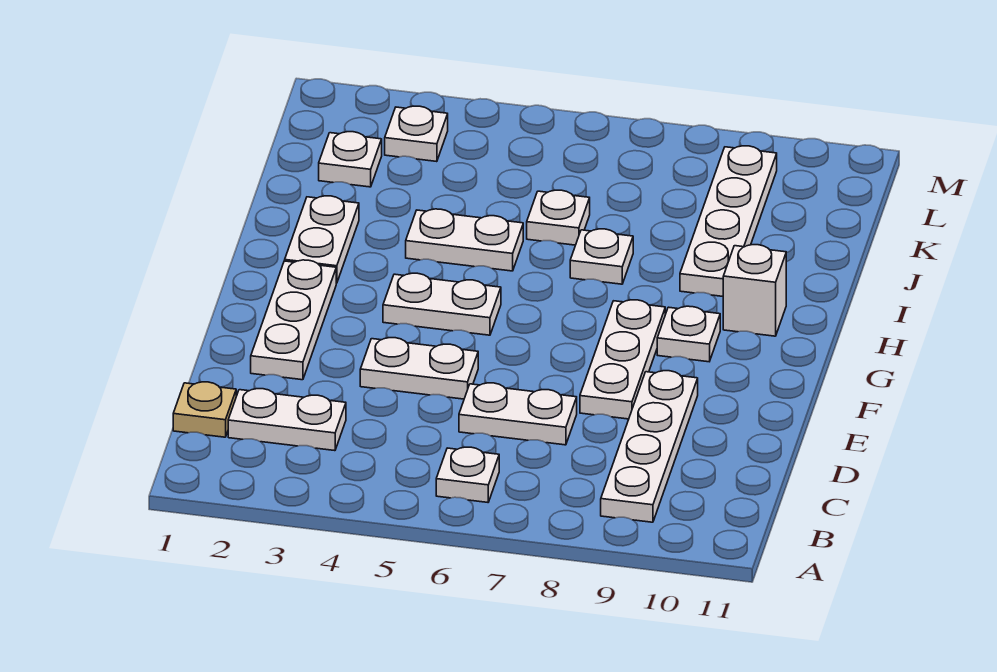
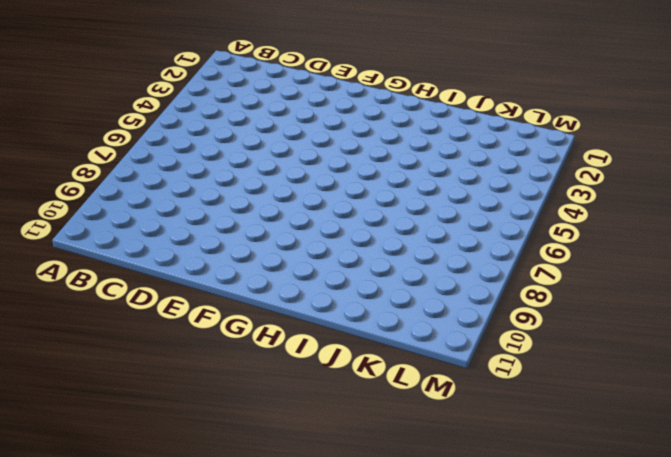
none -> white 1x1 plate [436,447,499,502]
none -> white 1x4 plate [601,371,698,522]
none -> tan 1x1 plate [173,382,236,437]

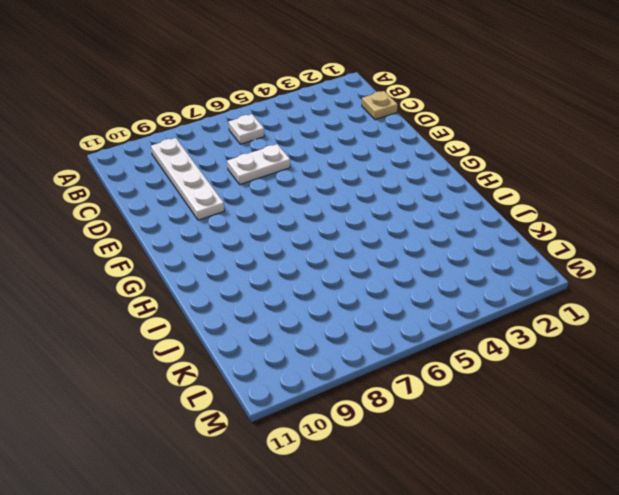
none -> white 1x2 plate [228,389,346,451]
none -> white 1x3 plate [251,260,336,380]
none -> white 1x2 plate [360,338,478,399]

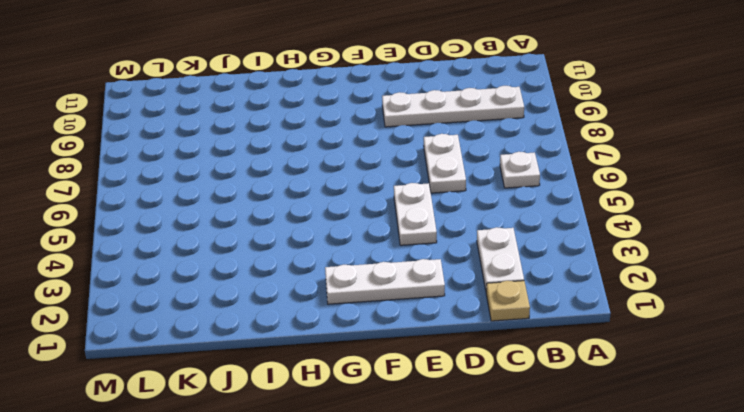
none -> white 1x3 plate [580,300,665,419]
none -> white 1x2 plate [383,273,501,335]
none -> white 1x1 plate [657,306,720,362]

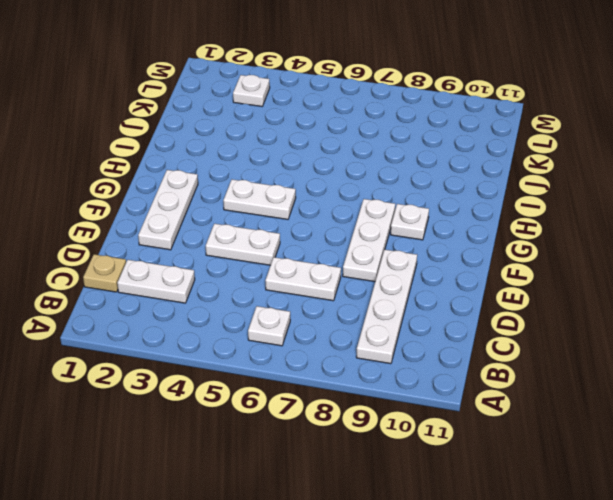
none -> white 1x2 plate [285,196,359,283]
none -> white 1x1 brick [723,245,786,336]
none -> white 1x2 plate [406,209,523,271]

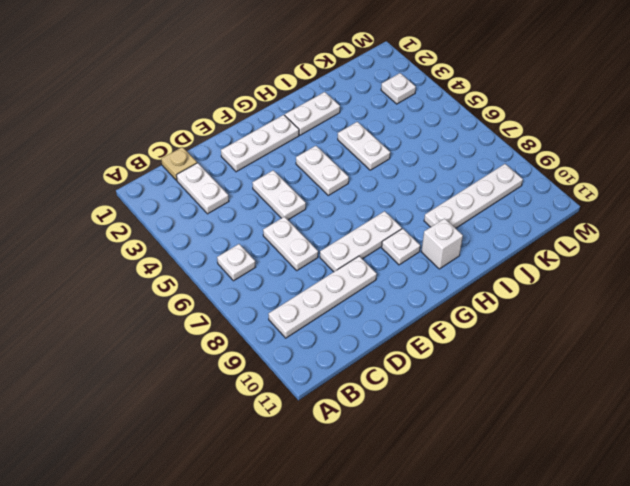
none -> white 1x1 plate [570,229,633,284]
none -> white 1x1 plate [527,190,590,245]
none -> white 1x1 plate [319,132,382,187]

